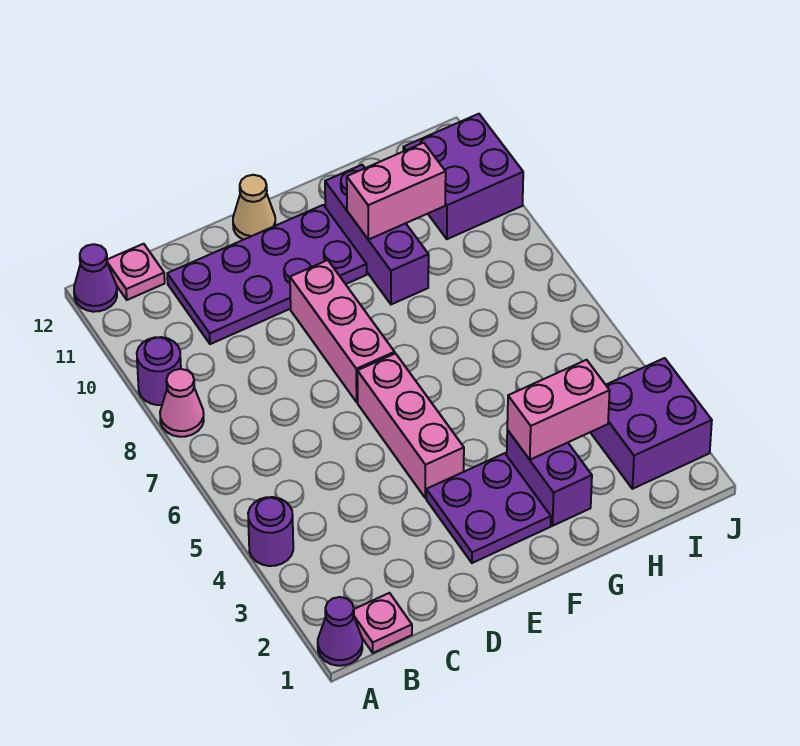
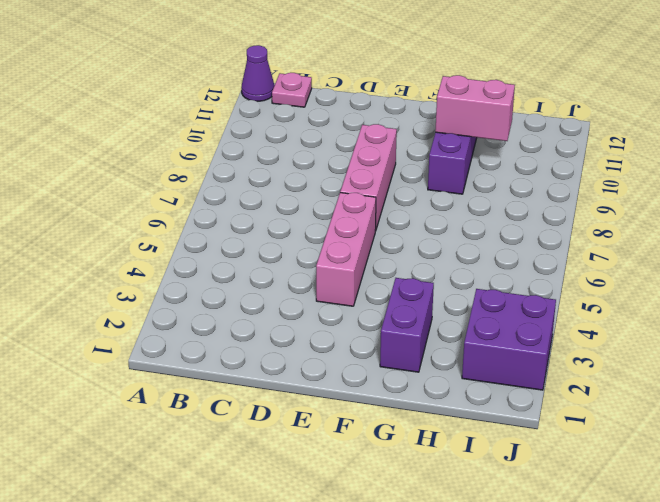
none -> purple 1x1 cone [318,597,362,666]
none -> purple 1x1 round brick [248,497,293,566]
none -> pink 1x1 cone [160,369,204,437]

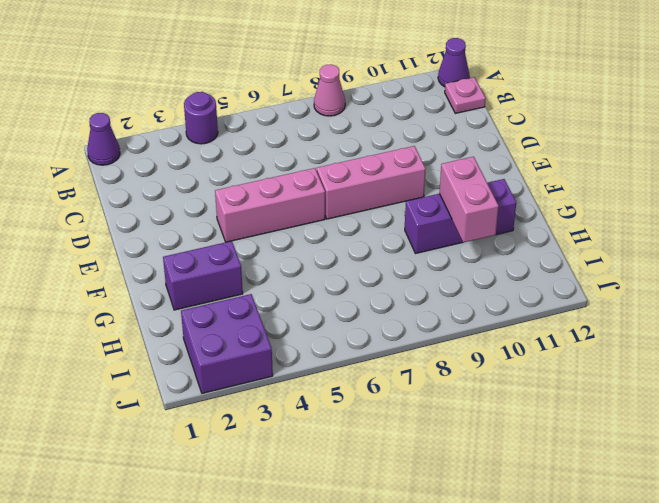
none -> purple 1x1 round brick [137,337,181,405]
none -> pink 1x1 plate [354,593,412,653]
none -> purple 2x4 plate [167,205,367,344]

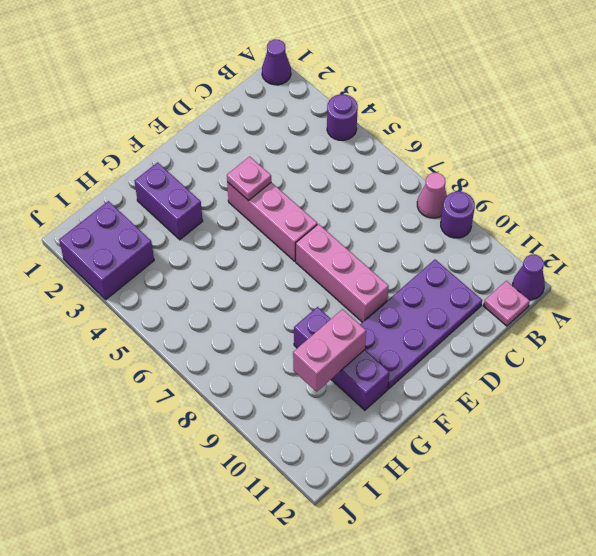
pink 1x1 plate [227,156,271,201] -> pink 1x1 plate moved to [354,593,412,653]
none -> purple 2x2 plate [426,453,551,563]
none -> tan 1x1 cone [233,175,275,240]
none -> purple 2x2 brick [403,114,523,239]

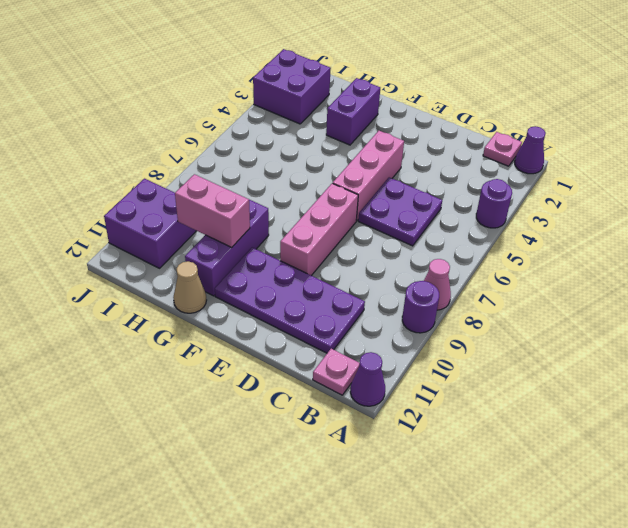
purple 2x2 plate [358,177,442,246] -> purple 2x2 plate moved to [426,453,551,563]
tan 1x1 cone [173,261,206,313] -> tan 1x1 cone moved to [233,175,275,240]
none -> pink 1x2 brick [507,360,610,460]

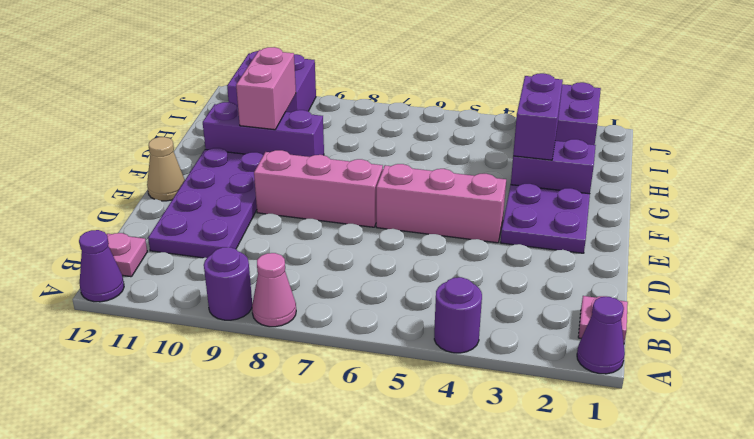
purple 1x2 brick [513,73,563,160] -> pink 1x2 brick [507,360,610,460]

